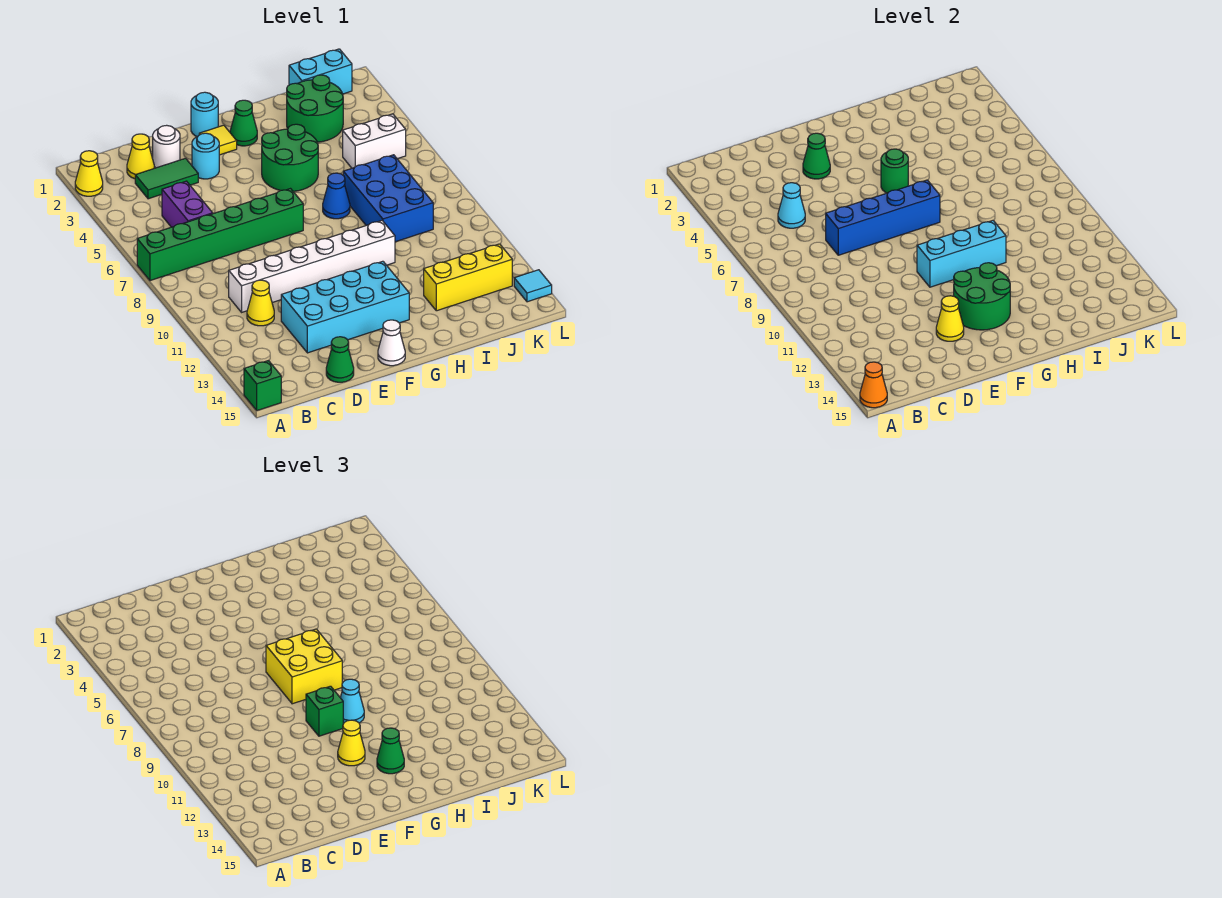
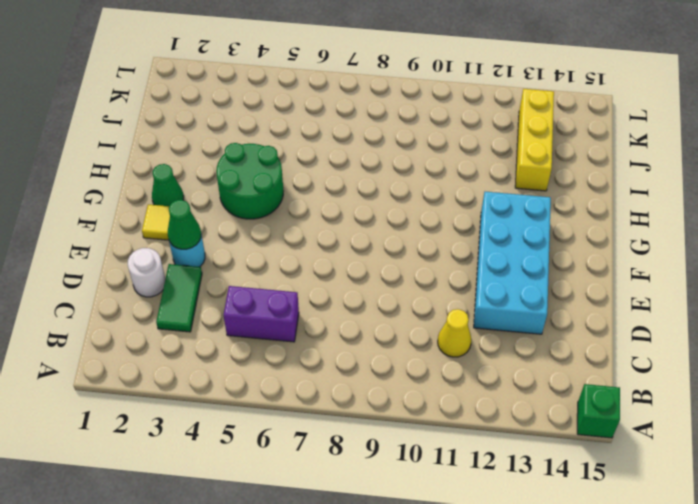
none -> yellow 1x1 cone [75,151,103,196]
none -> green 1x6 brick [137,189,303,281]
none -> yellow 1x1 cone [127,134,154,179]
none -> white 1x6 brick [229,221,395,312]

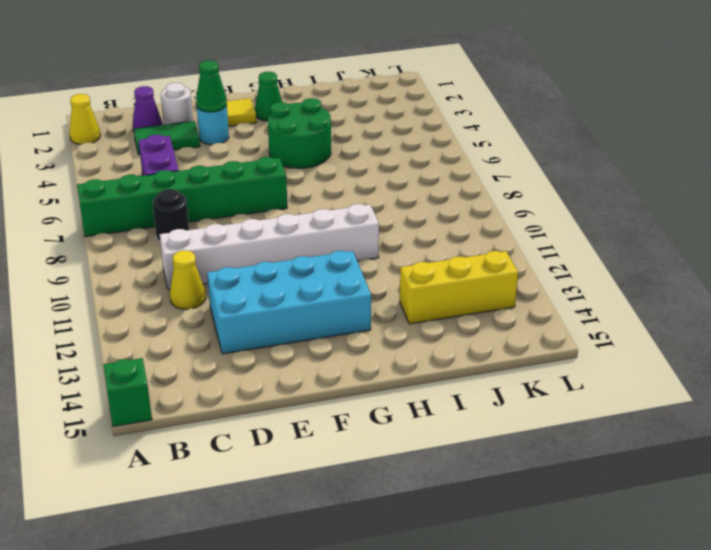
purple 1x1 cone [132,86,162,131] -> yellow 1x1 cone [127,134,154,179]
black 1x1 round brick [153,189,189,241] -> none
none -> green 1x1 cone [326,337,354,382]
none -> cyan 1x1 round brick [191,92,218,137]
none -> white 1x1 cone [378,320,405,366]
none -> blue 1x1 cone [323,173,350,219]

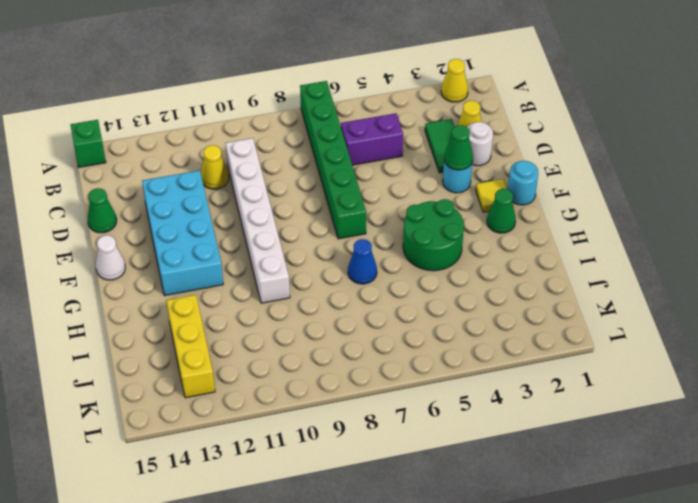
none -> green 2x2 round brick [287,75,343,142]
none -> blue 2x3 brick [343,155,433,242]
none -> cyan 1x2 brick [289,49,352,94]
none -> white 1x2 brick [343,114,406,168]

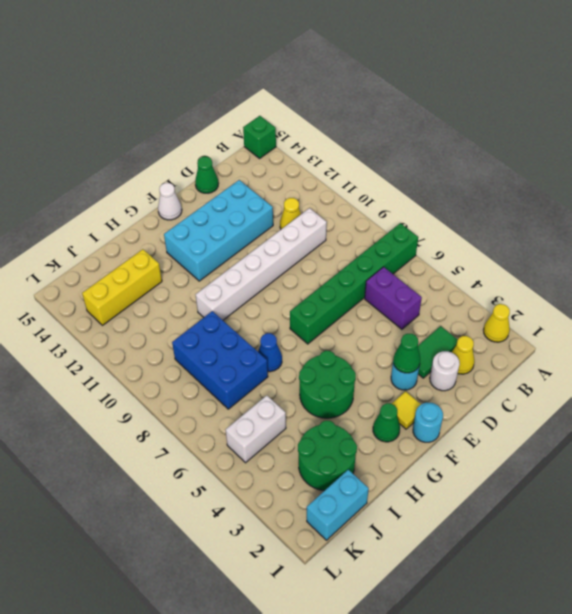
none -> cyan 1x1 tile [514,270,552,302]
none -> orange 1x1 cone [860,362,887,408]
none -> cyan 1x1 cone [778,183,805,228]
none -> blue 1x4 brick [826,180,940,255]

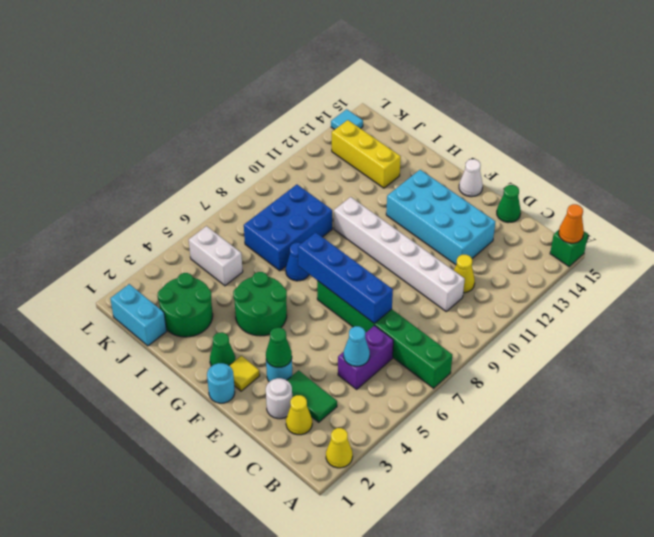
none -> yellow 1x1 cone [936,296,964,341]
none -> cyan 1x3 brick [917,221,1006,287]
none -> green 2x2 round brick [954,263,1010,330]
none -> green 1x1 round brick [881,149,908,193]

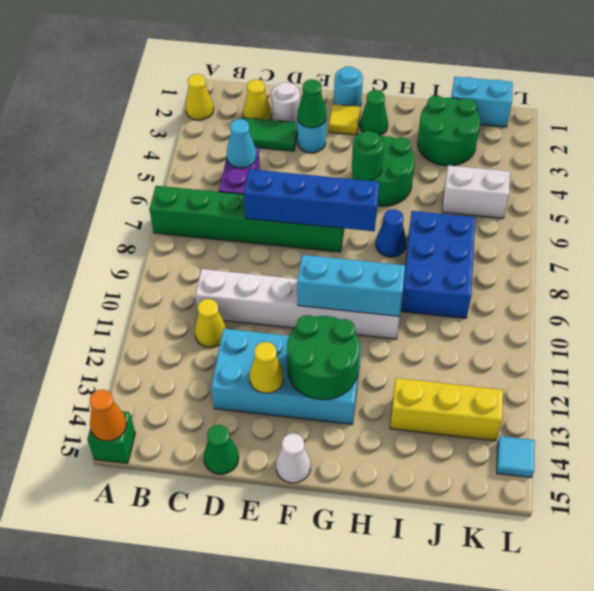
none -> yellow 2x2 brick [266,629,342,704]
none -> green 1x1 brick [306,686,343,736]
none -> yellow 1x1 cone [338,720,365,766]
none -> cyan 1x1 cone [340,679,364,724]

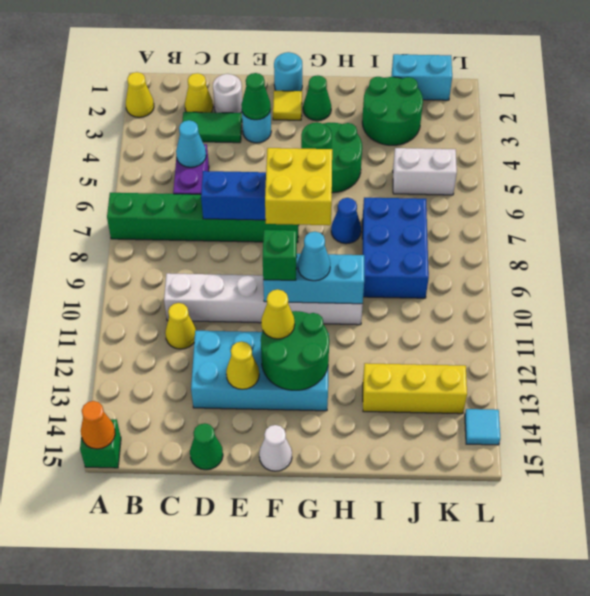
none -> green 1x1 cone [377,728,404,774]

